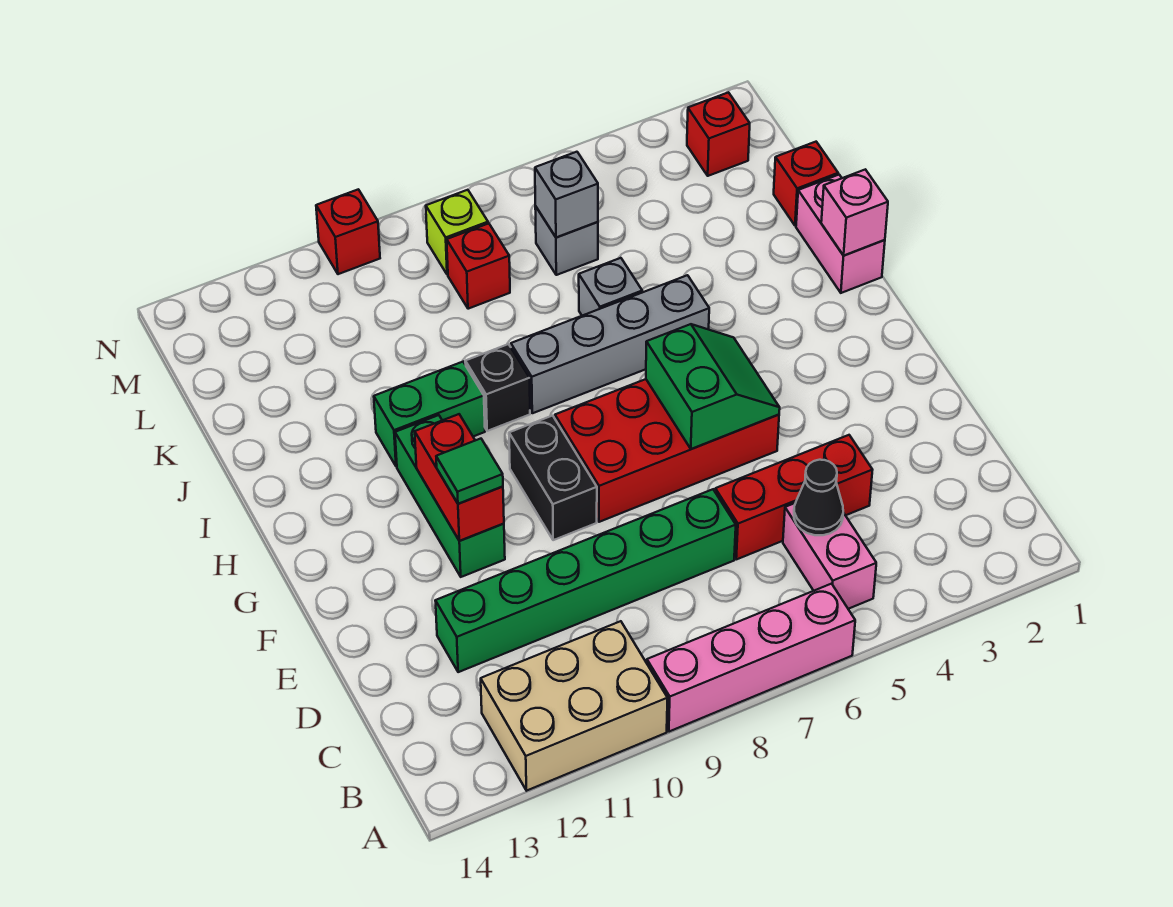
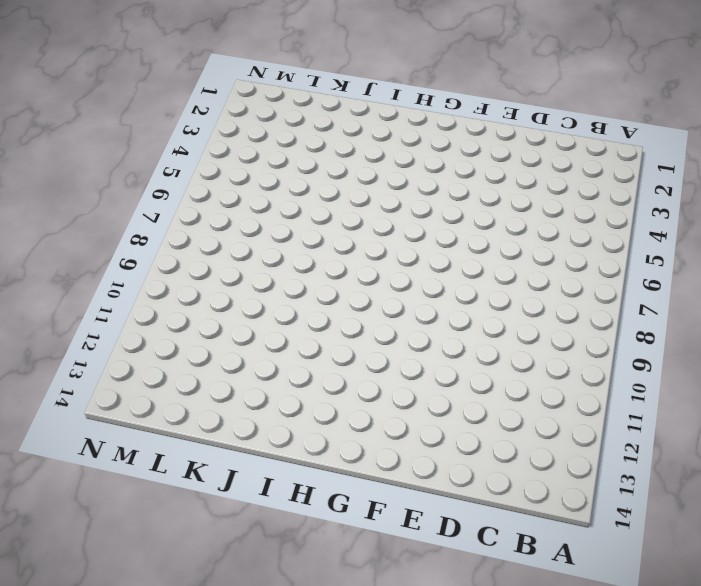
none -> pink 1x4 brick [647,584,855,732]
none -> tan 2x3 brick [481,621,667,791]
none -> pink 1x2 brick [783,503,876,609]

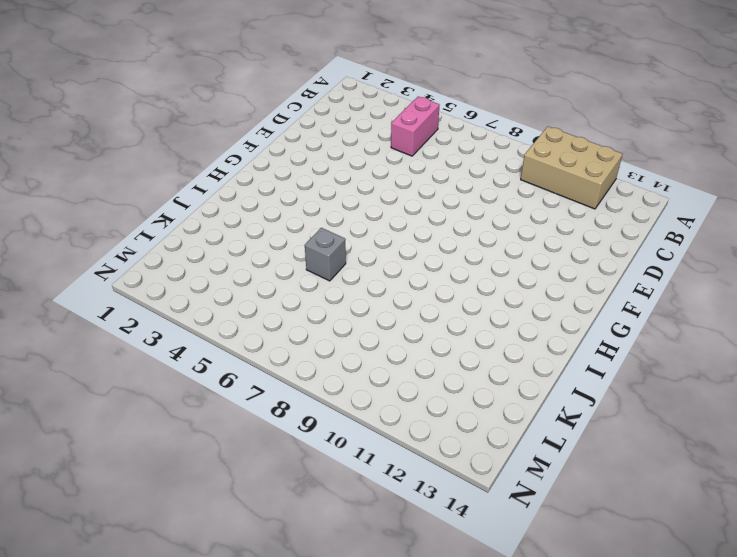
none -> pink 1x4 brick [647,584,855,732]
none -> red 1x3 brick [715,435,872,559]
none -> green 1x6 brick [435,489,736,672]

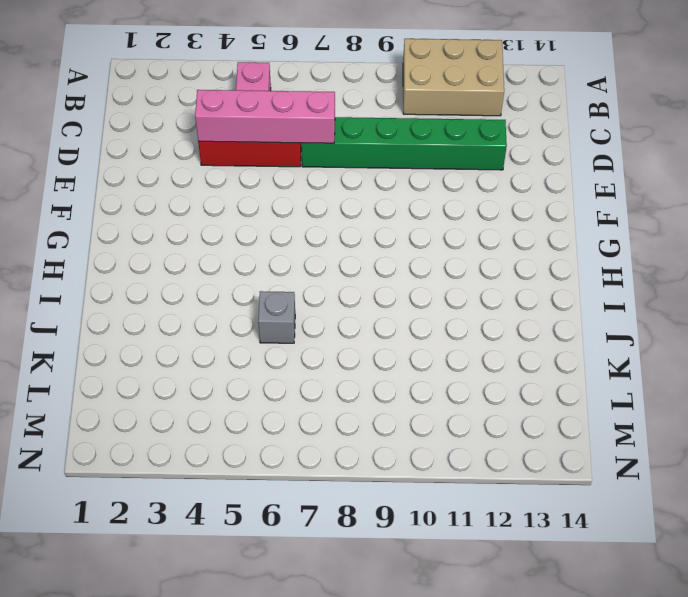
pink 1x4 brick [195,90,335,143] -> pink 1x4 brick moved to [647,584,855,732]
none -> red 2x4 brick [555,379,779,522]
none -> black 1x2 brick [509,416,597,540]
none -> green 1x3 brick [395,415,505,577]

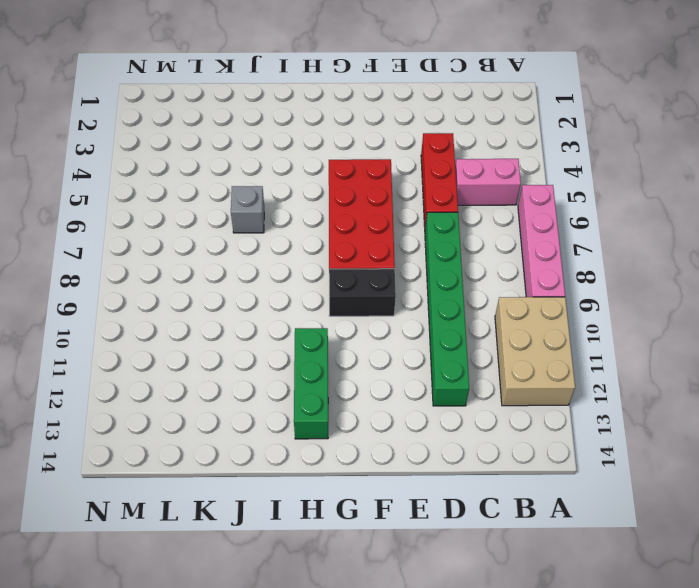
green 1x3 brick [294,328,328,439] -> green 1x3 brick turned to [395,415,505,577]
none -> pink 1x2 brick [796,175,885,293]
none -> grey 1x4 brick [511,275,709,413]
none -> black 1x1 brick [465,344,530,431]

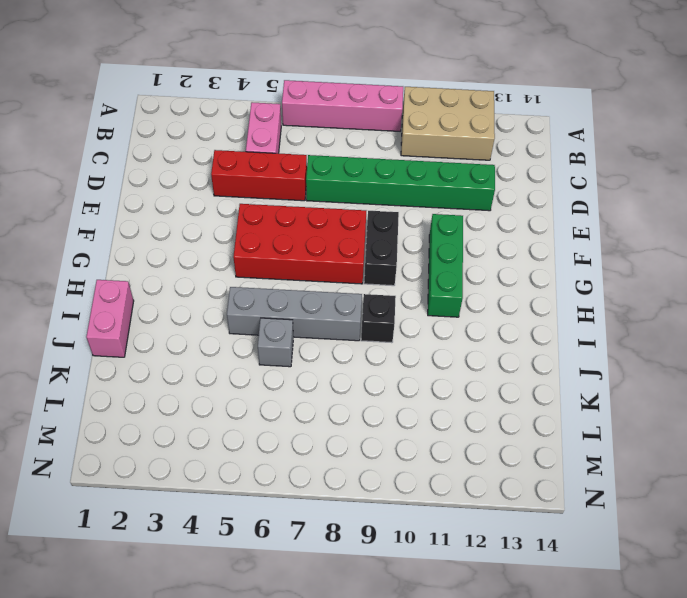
none -> green 1x2 brick [374,362,485,467]
none -> red 1x1 brick [774,142,838,226]
none -> grey 1x1 brick [535,206,598,275]

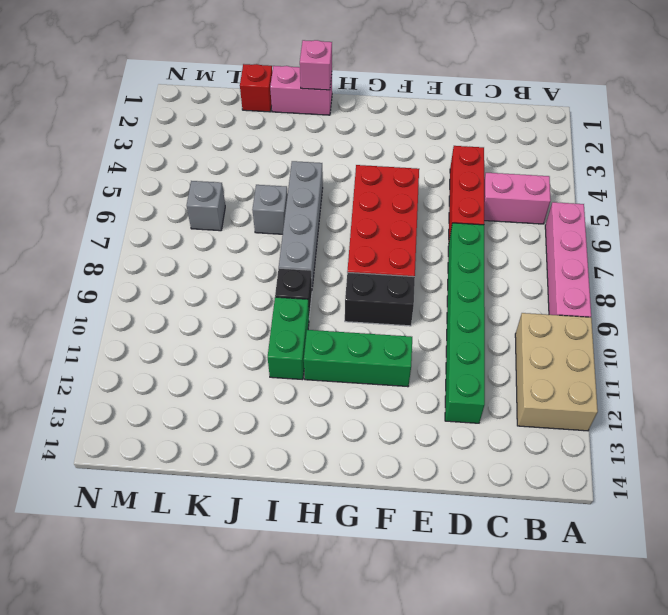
none -> red 1x1 brick [447,223,510,309]
none -> red 1x1 brick [687,92,750,176]
none -> lime 1x1 brick [426,190,488,275]

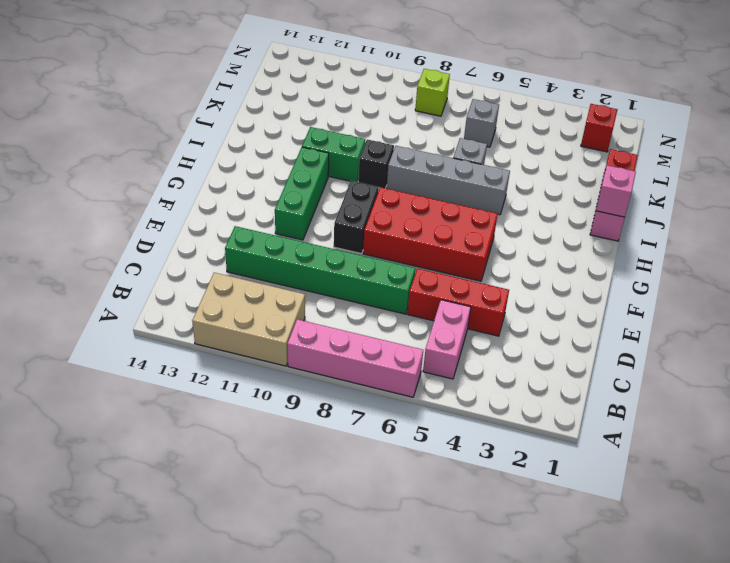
none -> red 1x1 brick [447,223,510,309]
none -> red 1x1 brick [316,189,380,274]
none -> black 1x1 cone [794,460,843,535]

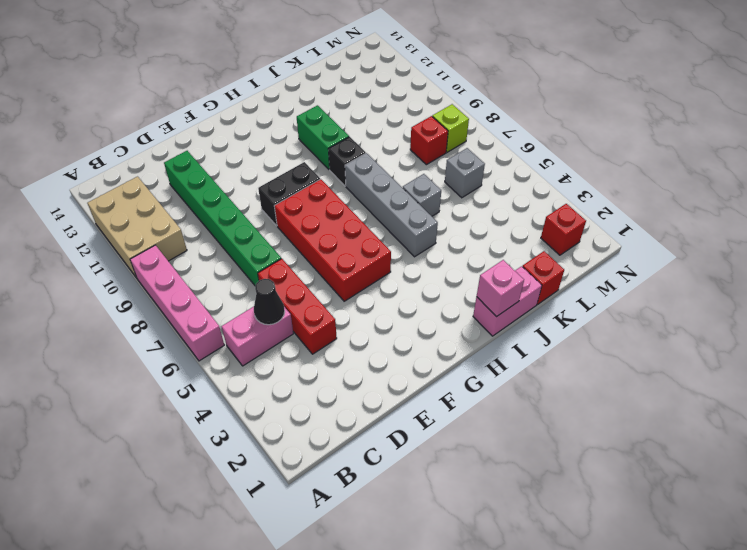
none -> green 1x3 brick [395,415,505,577]
none -> red 1x1 brick [316,189,380,274]
none -> green 2x2 slope [646,324,780,449]

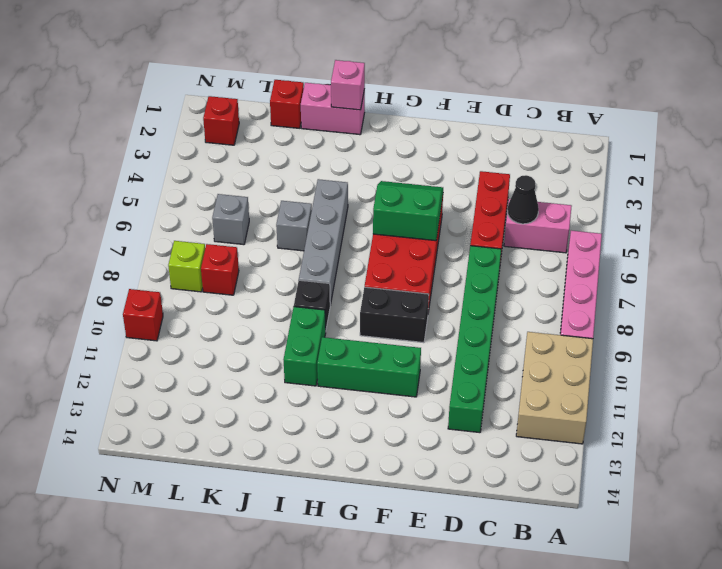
none -> red 1x2 brick [415,414,504,541]
none -> grey 1x1 brick [535,152,598,238]
none -> green 1x1 tile [436,439,503,504]

